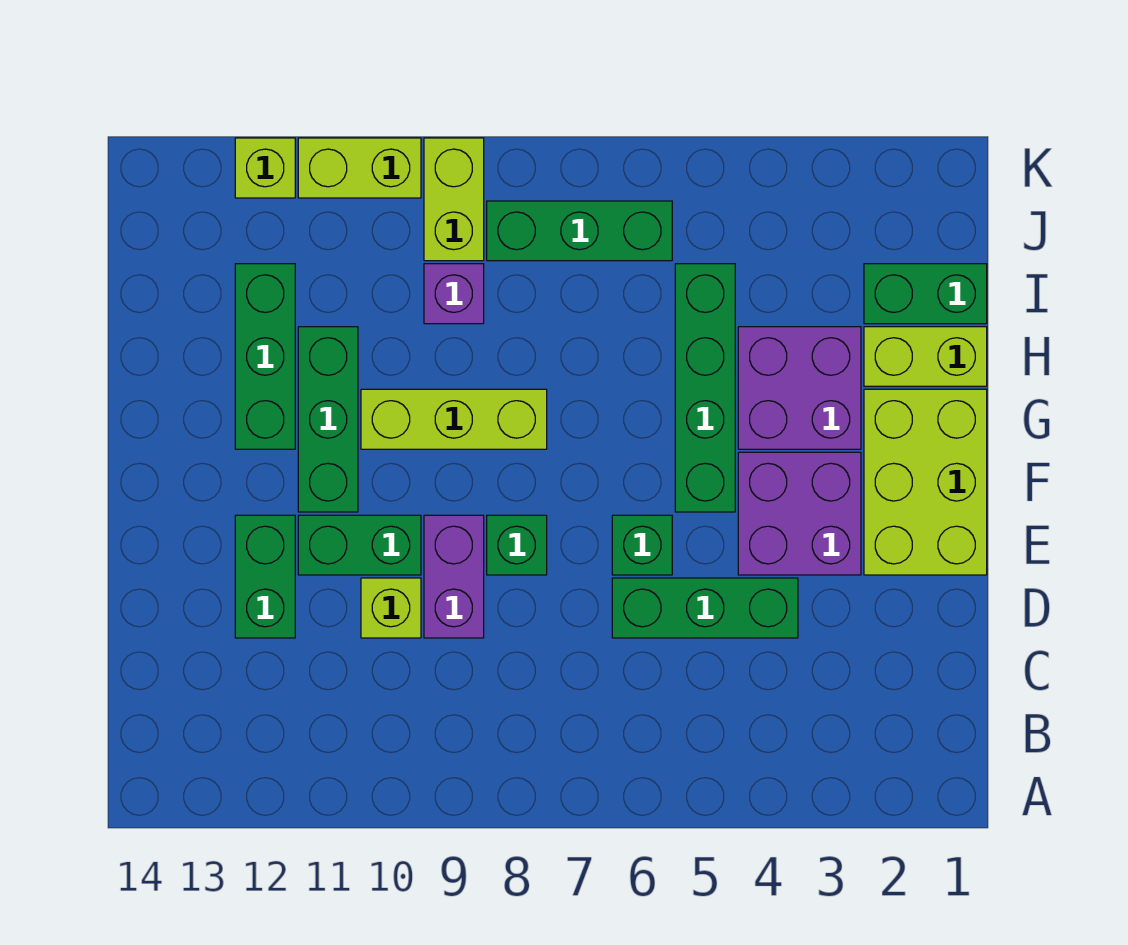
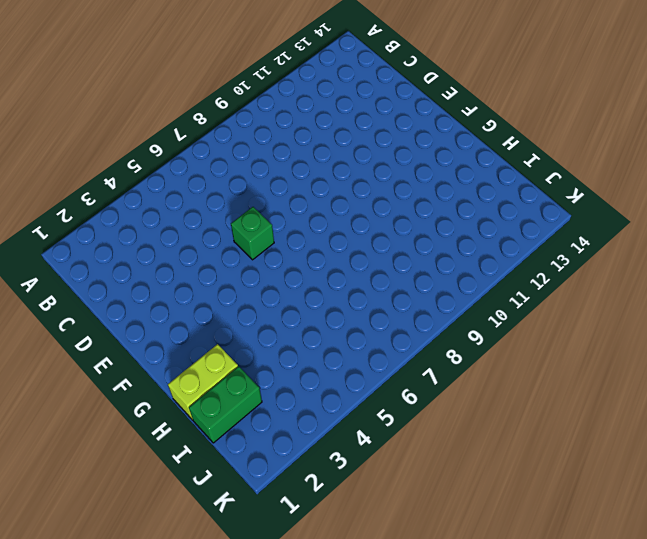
none -> green 1x3 brick [612,578,798,638]
none -> purple 1x2 brick [424,515,484,638]
none -> lime 1x1 brick [361,578,421,638]

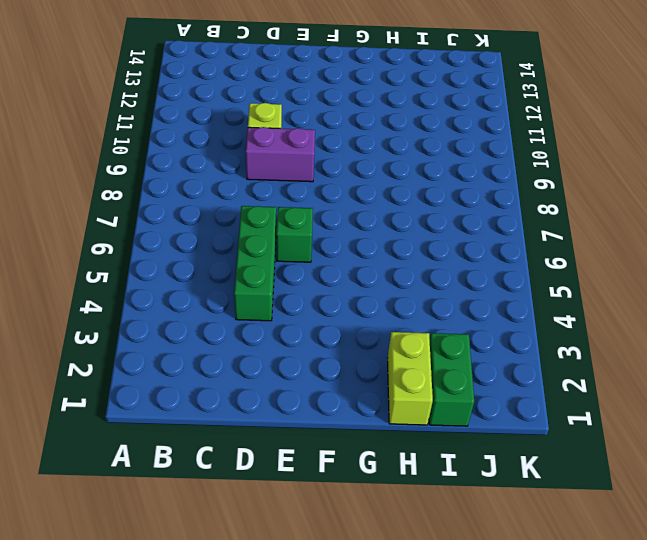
none -> green 1x2 brick [235,515,295,638]
none -> lime 2x3 brick [864,389,987,575]
none -> purple 2x2 brick [738,452,861,575]

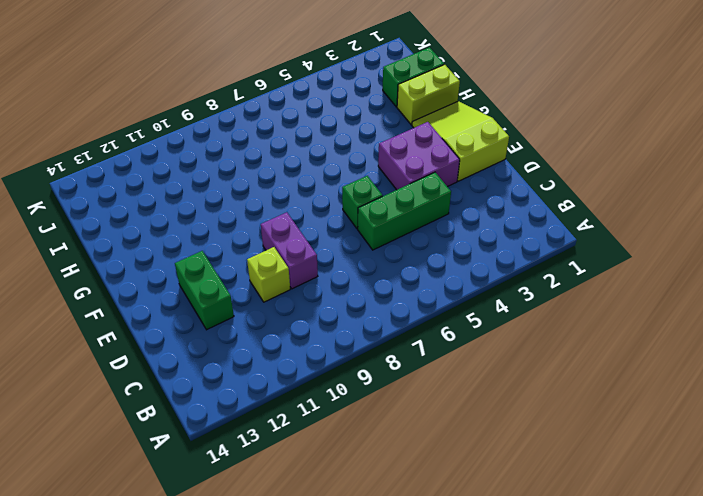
lime 2x3 slope [412,101,509,181] -> lime 2x3 brick [864,389,987,575]
none -> green 1x1 brick [487,515,547,575]
none -> green 1x2 brick [298,515,421,575]
none -> green 1x4 brick [675,264,735,512]

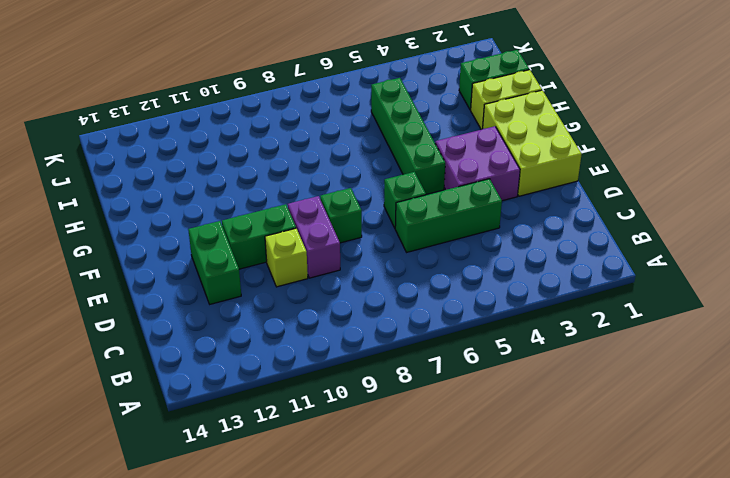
none -> green 1x3 brick [298,327,358,512]
none -> purple 2x2 brick [738,327,861,449]
none -> lime 1x3 brick [361,389,547,449]

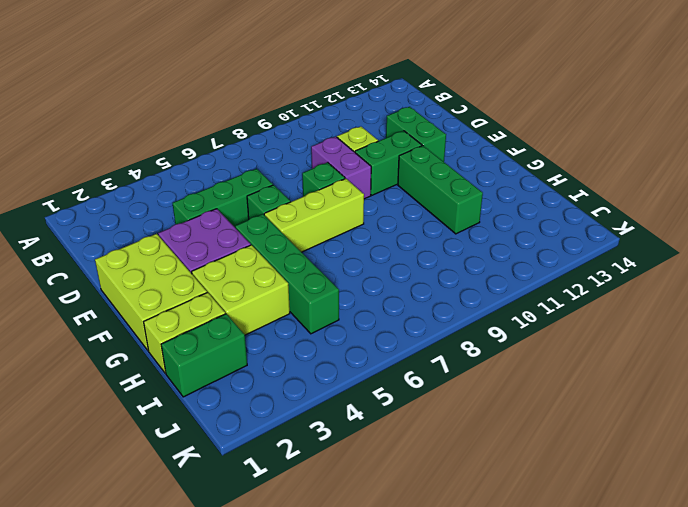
lime 1x3 brick [264,179,364,252] -> lime 1x3 brick moved to [361,389,547,449]
lime 2x2 brick [192,245,290,335] -> purple 2x2 brick [738,327,861,449]
none -> green 1x3 brick [235,264,295,449]
none -> purple 1x1 brick [424,264,484,324]
none -> green 1x3 brick [487,201,672,261]

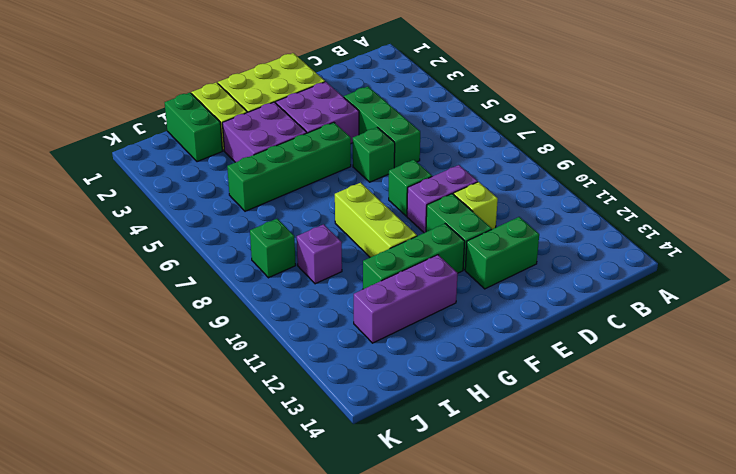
purple 1x3 brick [354,255,458,343] -> green 1x3 brick [235,264,295,449]
green 1x1 brick [250,219,296,278] -> green 1x3 brick [487,201,672,261]
none -> lime 1x2 brick [424,138,484,261]
none -> lime 1x2 brick [298,138,421,198]
none -> lime 1x1 brick [235,138,295,198]

